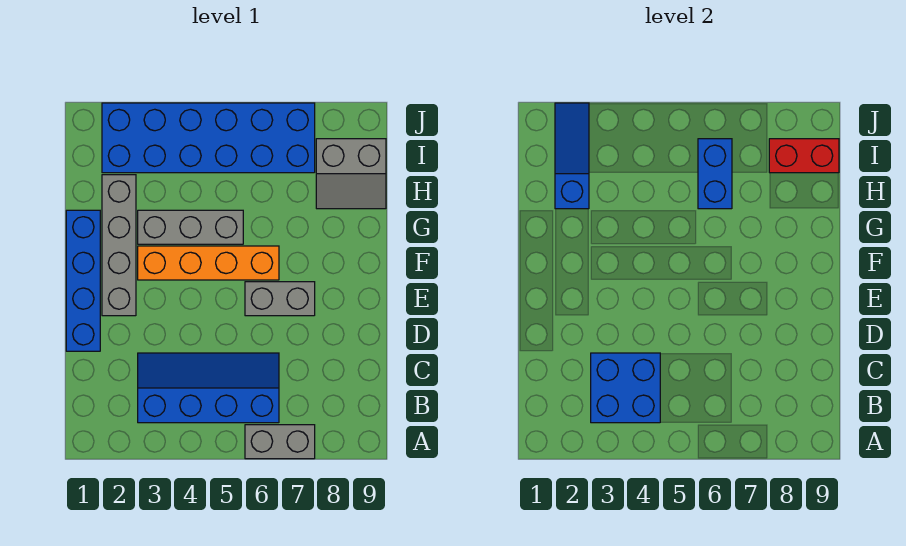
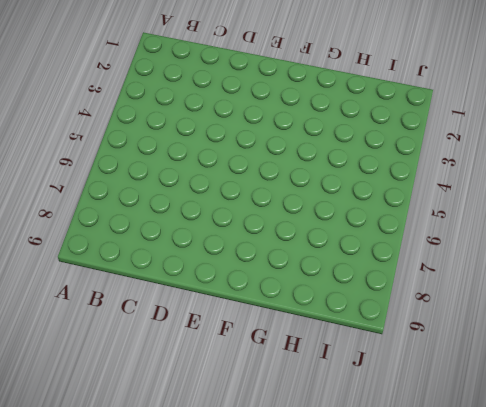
none -> grey 1x2 brick [245,425,315,459]
none -> blue 2x4 slope [138,353,279,423]
none -> blue 1x4 brick [66,210,100,351]

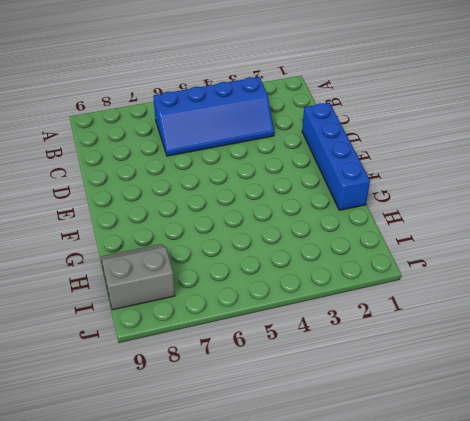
none -> grey 1x2 brick [245,425,315,459]
none -> grey 1x4 brick [102,175,136,316]
none -> grey 1x2 brick [245,282,315,316]

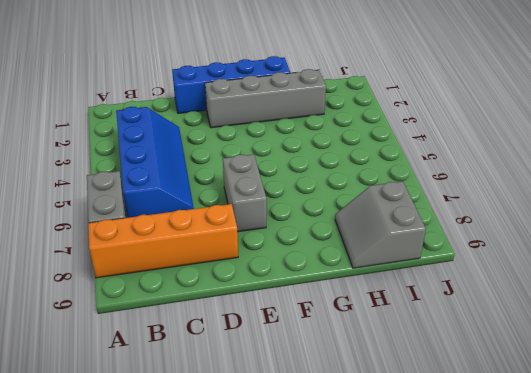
orange 1x4 brick [88,204,238,278] -> orange 1x4 brick turned to [138,246,279,280]
none -> grey 1x3 brick [138,210,243,244]
none -> blue 2x6 brick [102,103,315,173]
none -> blue 2x2 brick [591,353,660,423]

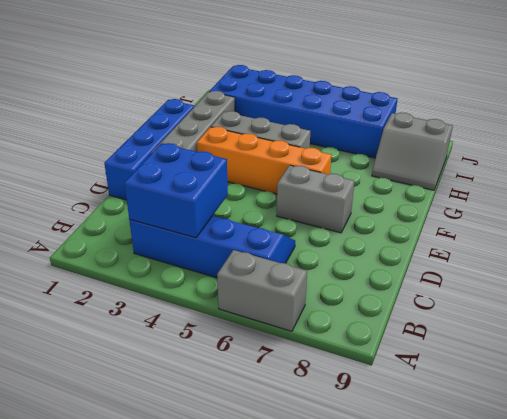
none -> blue 1x3 slope [555,103,589,209]
none -> blue 1x2 brick [698,139,732,209]
none -> red 1x2 brick [769,139,839,173]

